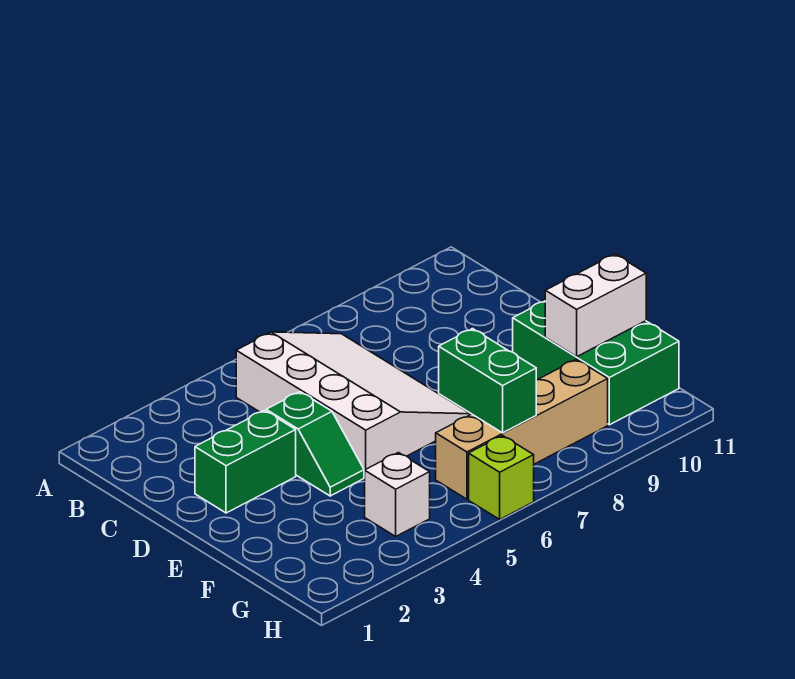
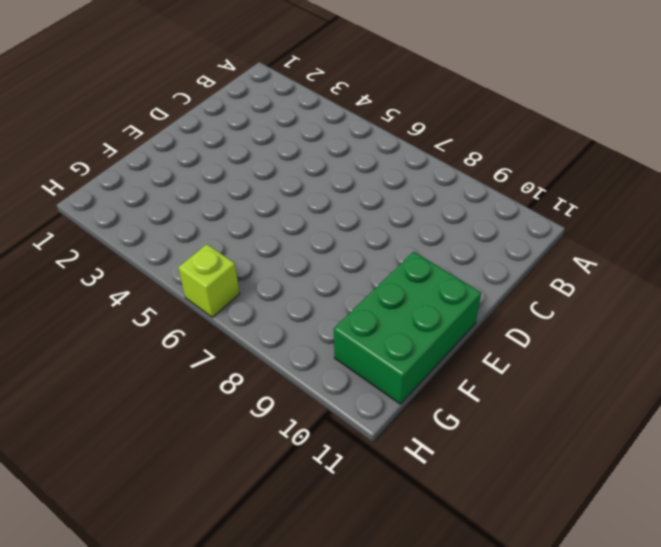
none -> white 3x4 slope [236,332,471,477]
none -> green 1x2 brick [195,410,296,513]

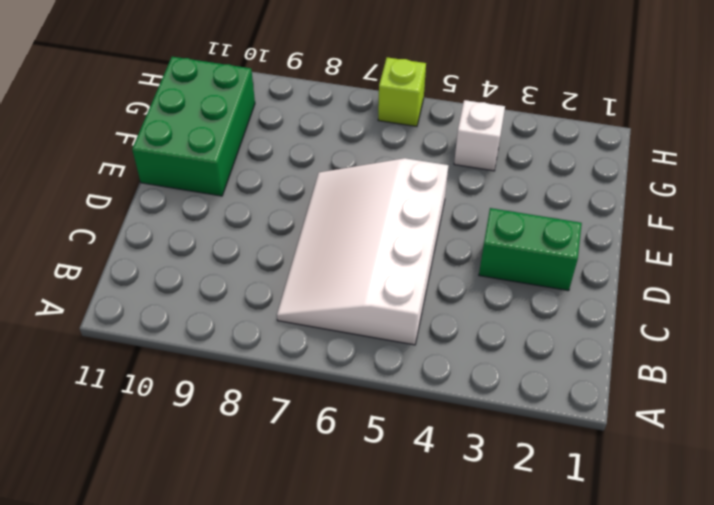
none -> green 1x2 slope [266,392,364,496]
none -> tan 1x4 brick [436,359,608,499]

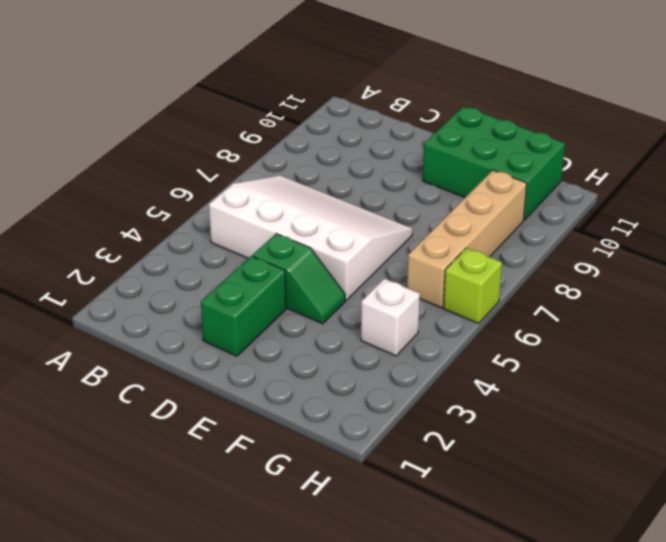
none -> green 1x2 brick [439,329,536,433]
none -> white 1x2 brick [545,254,646,357]

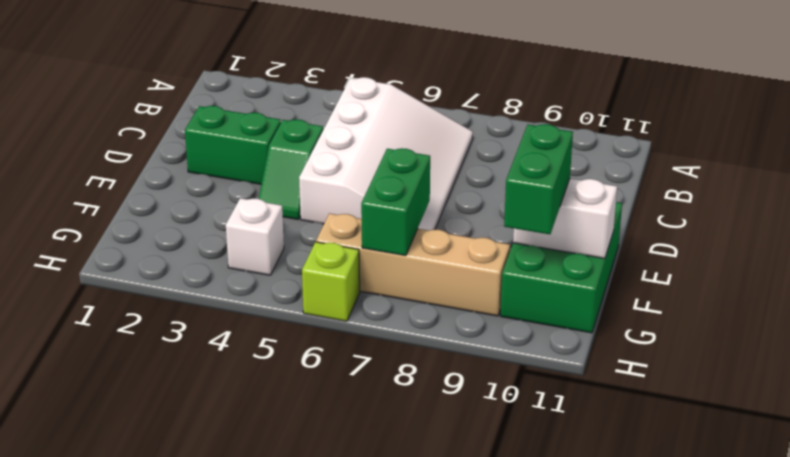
green 1x2 brick [504,124,573,234] -> none

